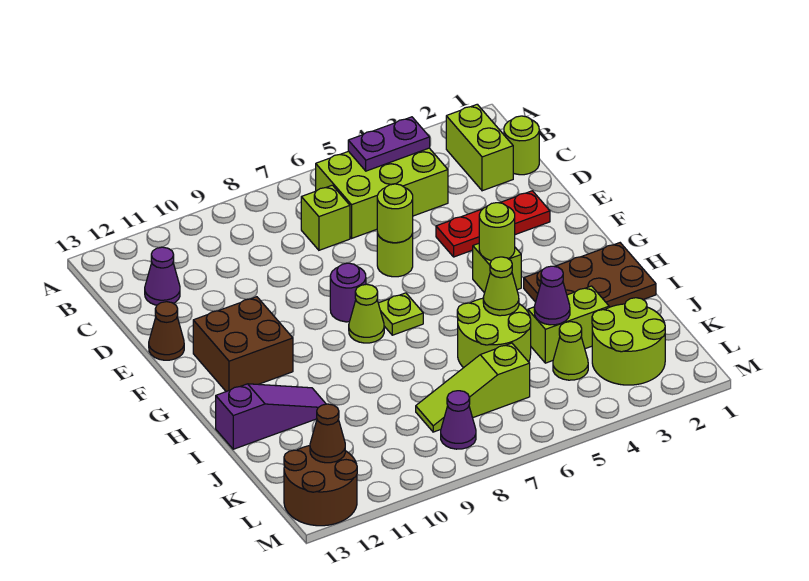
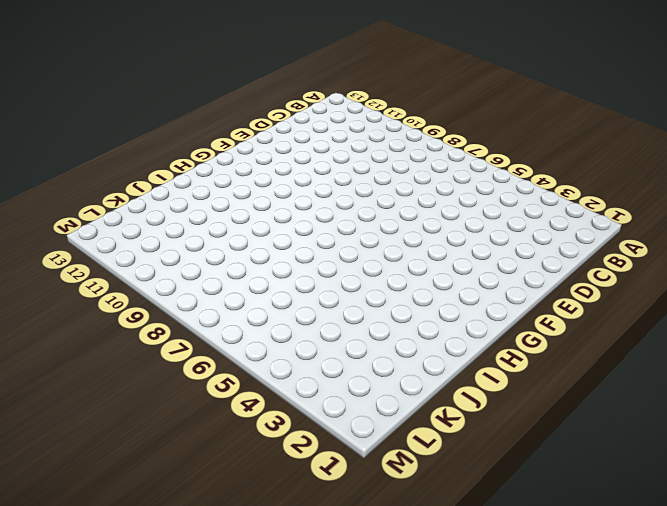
none -> lime 1x2 brick [446,104,513,191]
none -> lime 2x3 brick [316,148,448,238]
none -> lime 1x1 round brick [504,116,539,175]

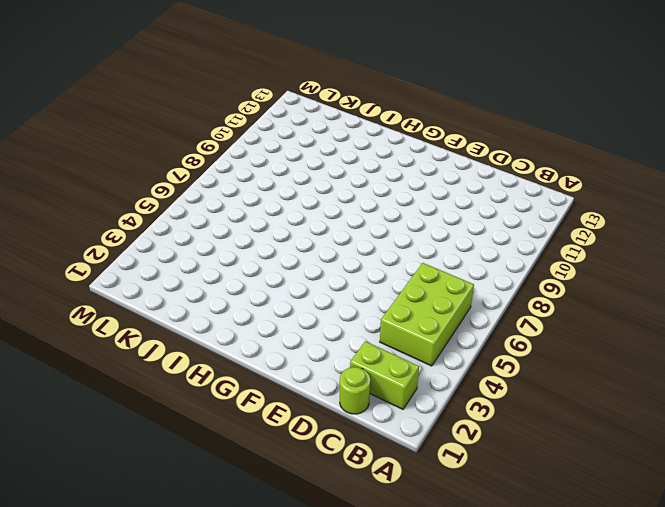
none -> lime 1x1 brick [301,185,350,250]
none -> purple 1x1 cone [145,247,180,305]
none -> red 1x3 plate [436,191,550,257]

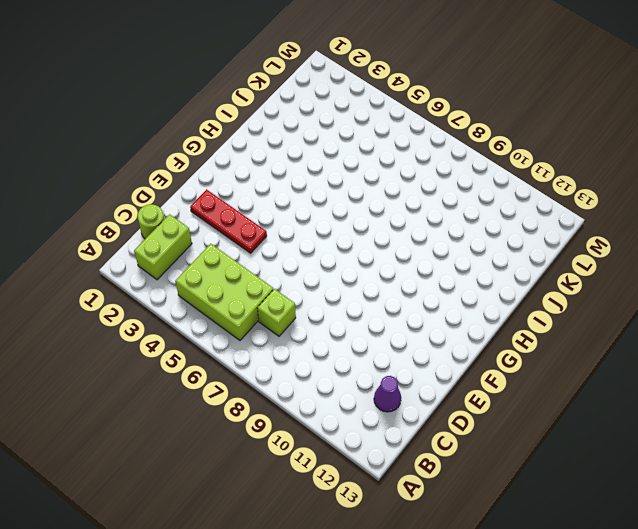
none -> lime 1x1 round brick [377,233,413,277]
none -> brown 1x1 cone [149,302,184,360]
none -> purple 1x1 round brick [330,263,366,322]

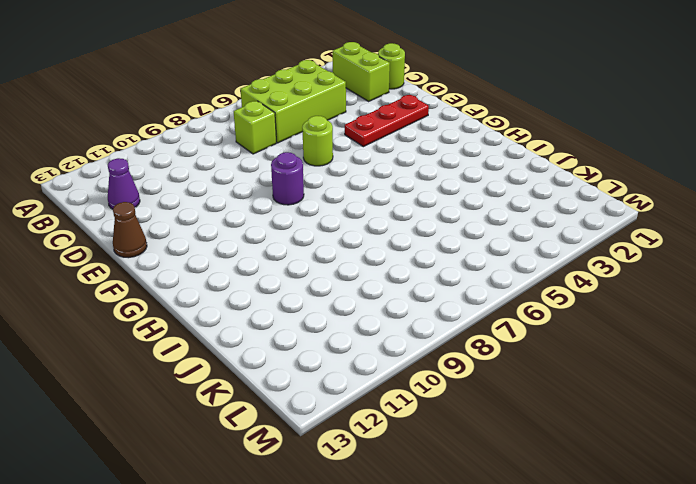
none -> brown 2x2 brick [193,297,293,392]
none -> lime 1x1 brick [473,244,521,293]
none -> lime 1x1 plate [378,293,423,335]

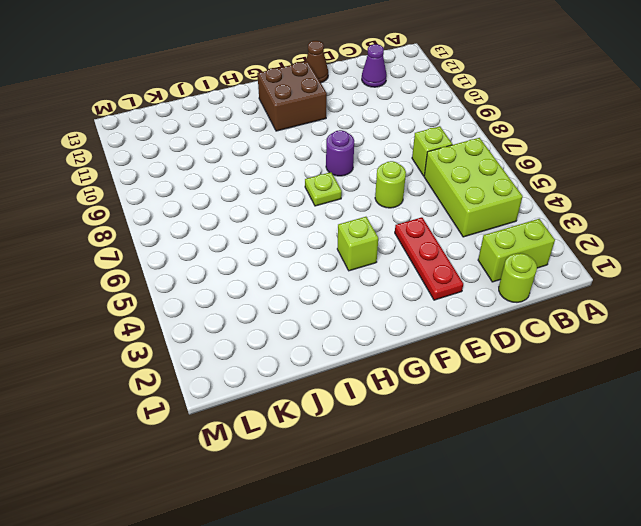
none -> lime 1x1 cone [349,284,384,343]
none -> brown 2x3 plate [524,243,656,307]
none -> lime 2x2 round brick [457,298,531,368]

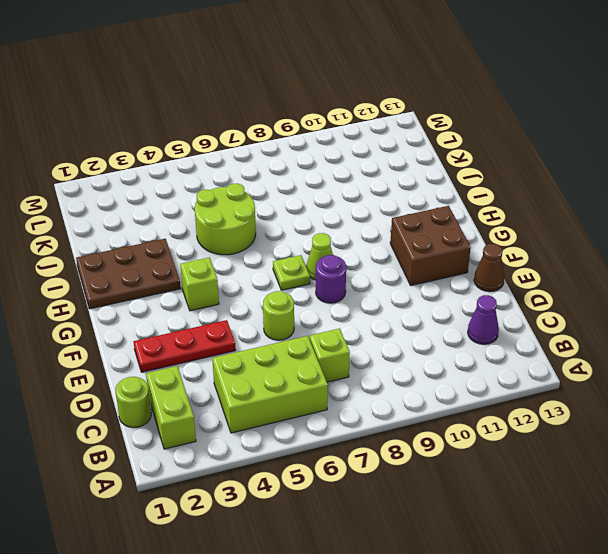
none -> purple 1x3 slope [216,384,326,449]
none -> lime 1x2 brick [528,286,609,363]
none -> lime 2x2 round brick [592,298,665,385]

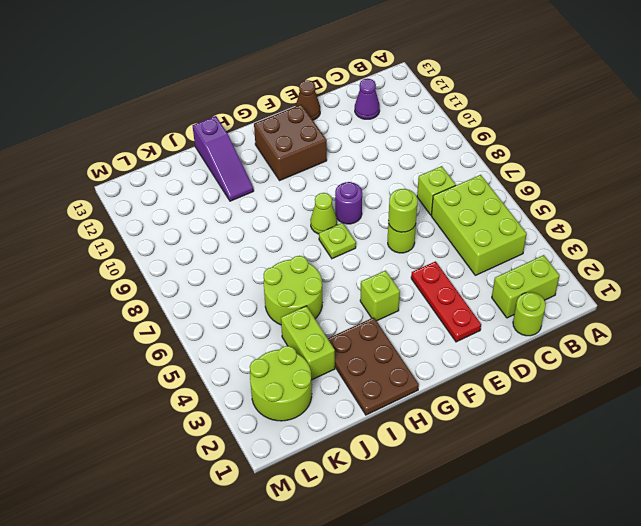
none -> lime 1x1 cone [553,322,588,380]
none -> lime 1x3 slope [416,343,530,432]
none -> purple 1x1 cone [441,391,476,449]

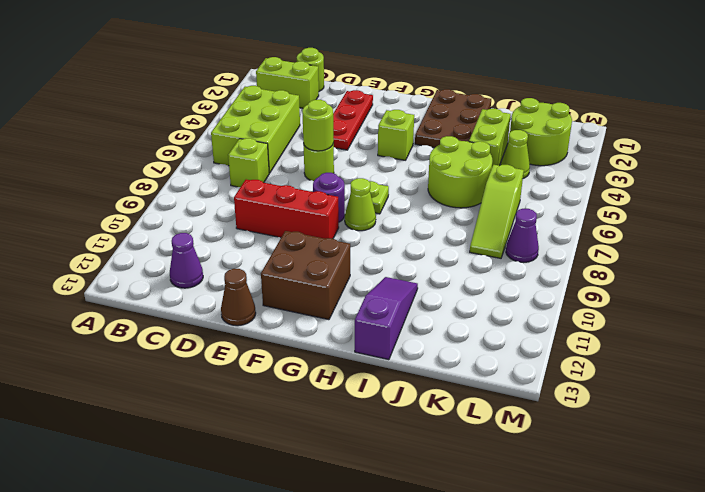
red 1x3 brick [234,179,339,239] -> none
none -> brown 2x2 round brick [284,446,357,526]
none -> purple 1x2 plate [348,117,430,171]
none -> lime 1x1 round brick [479,203,515,260]

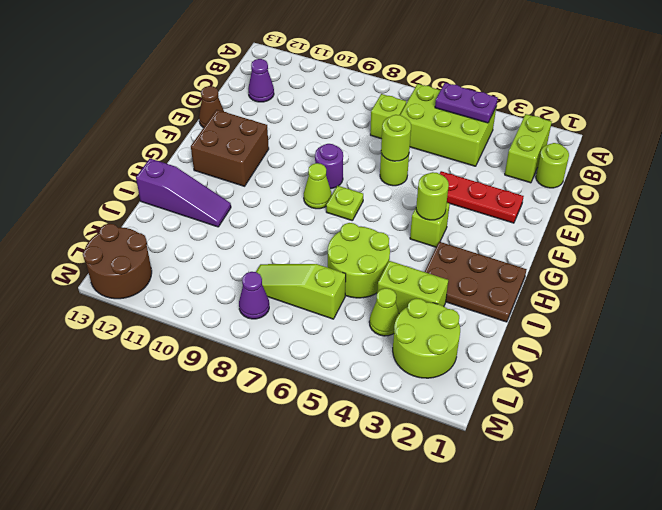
none -> lime 1x1 cone [483,257,519,316]
none -> purple 1x1 cone [534,266,570,325]
none -> brown 1x1 cone [310,404,345,463]

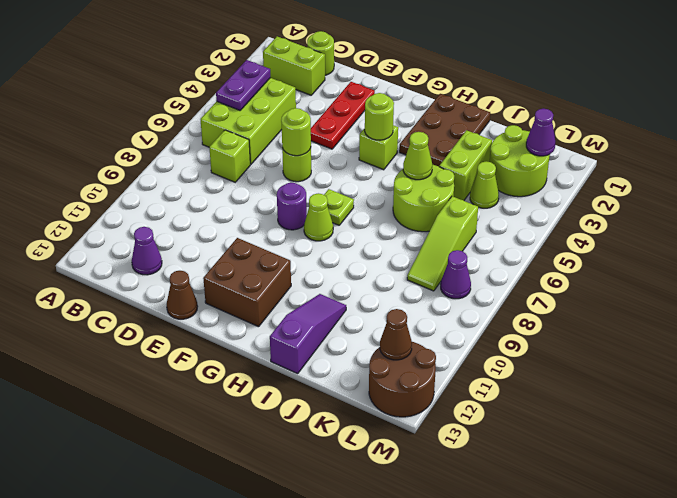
purple 1x1 cone [526,109,555,156] -> purple 1x1 cone moved to [534,266,570,325]

